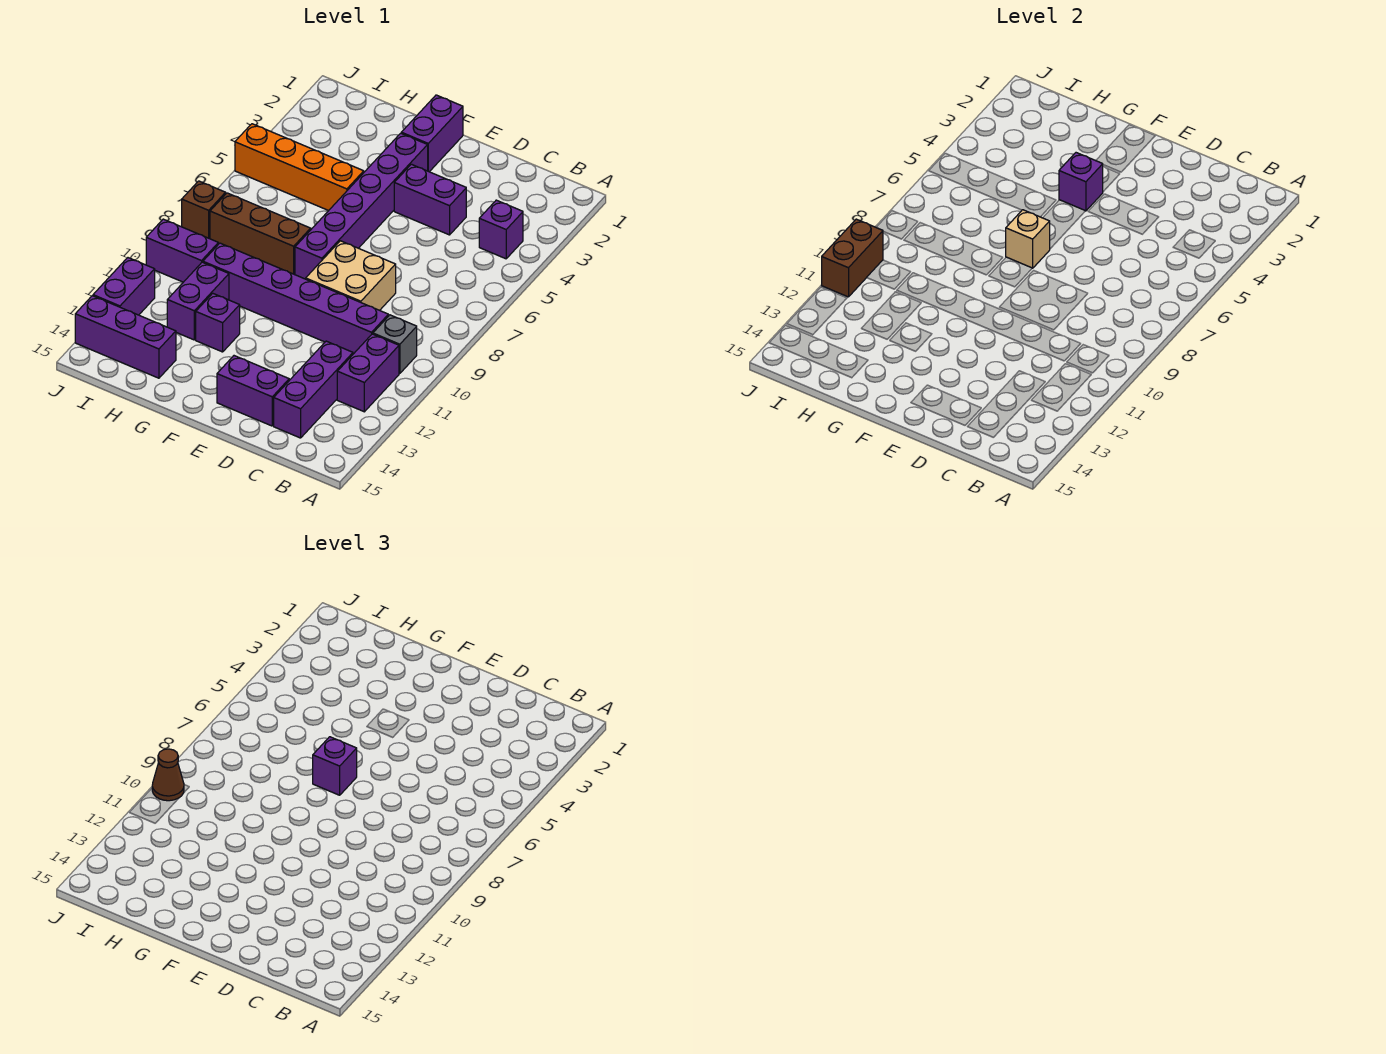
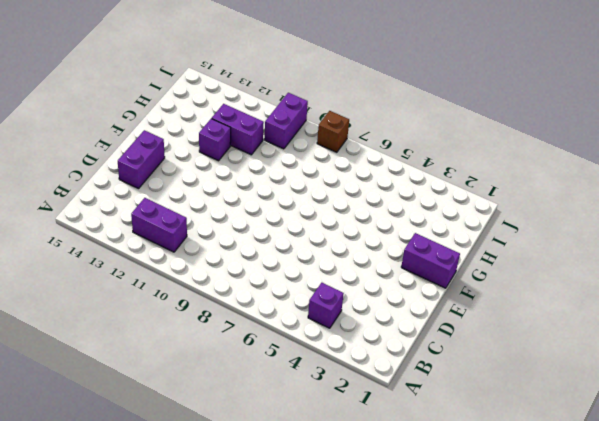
none -> grey 1x1 brick [373,315,417,374]
none -> purple 1x6 brick [203,243,388,354]
none -> purple 1x3 brick [274,341,353,438]

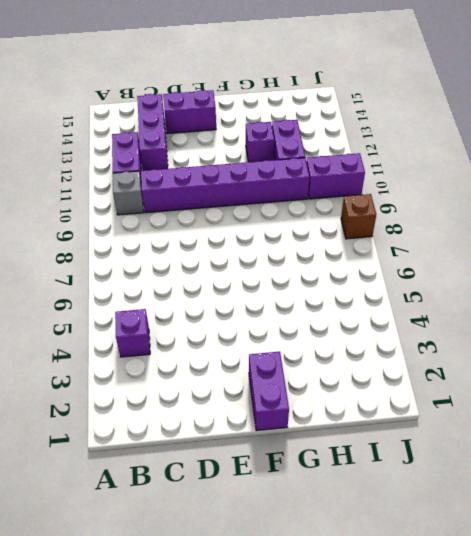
none -> purple 1x2 brick [394,164,466,235]
none -> tan 2x2 brick [306,241,396,310]
none -> purple 1x6 brick [295,133,428,279]

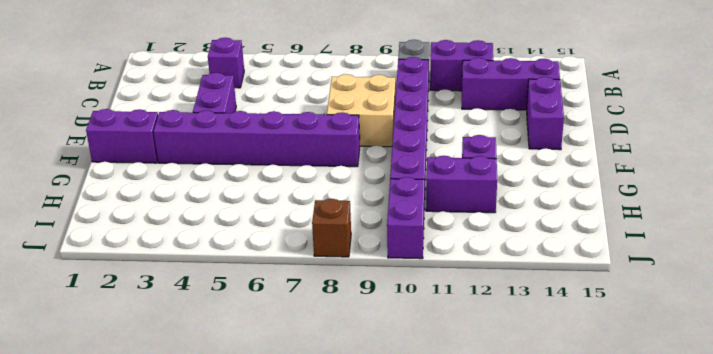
none -> orange 1x4 brick [235,124,364,211]
none -> brown 1x3 brick [210,193,311,275]
none -> purple 1x3 brick [75,296,176,378]

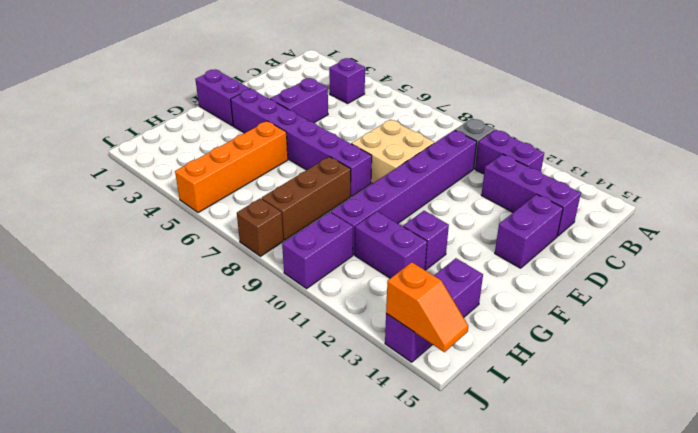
orange 1x2 slope [386,262,468,352] -> none
none -> purple 1x2 brick [93,258,155,315]
none -> purple 1x1 brick [1059,153,1103,211]
none -> tan 1x1 brick [1006,210,1050,268]

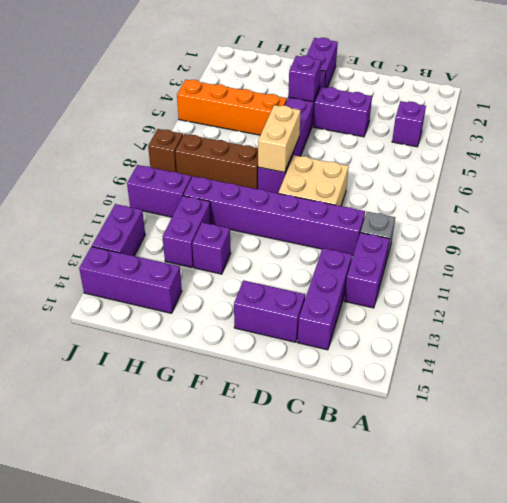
tan 1x2 brick [258,105,301,172] -> tan 1x1 brick [1006,210,1050,268]
none -> brown 1x2 brick [822,219,883,297]
none -> purple 1x1 brick [313,737,357,795]
none -> brown 1x1 cone [152,749,184,801]

